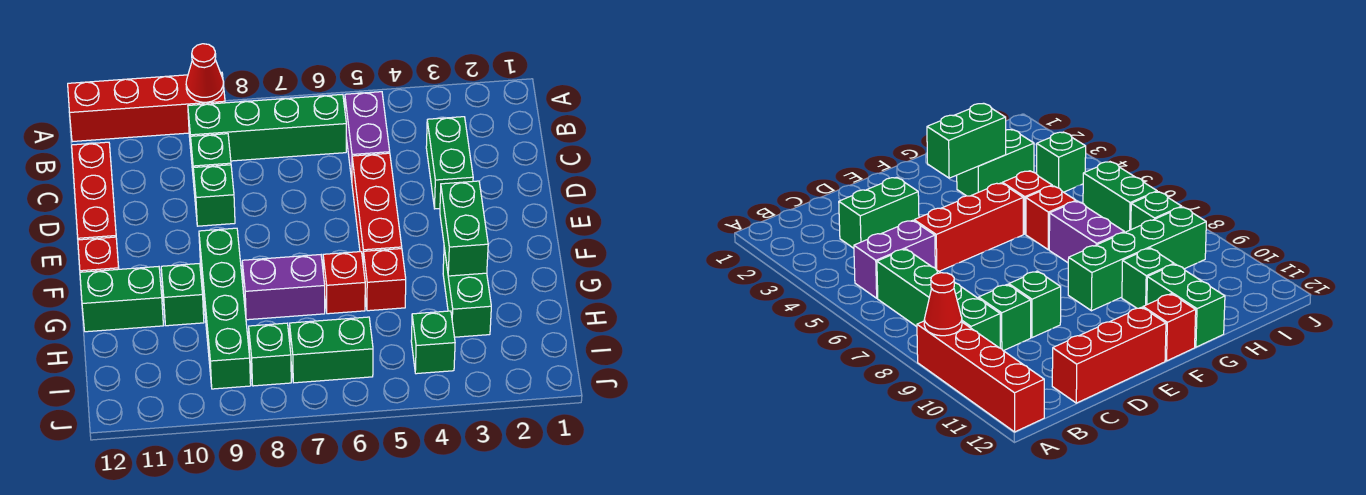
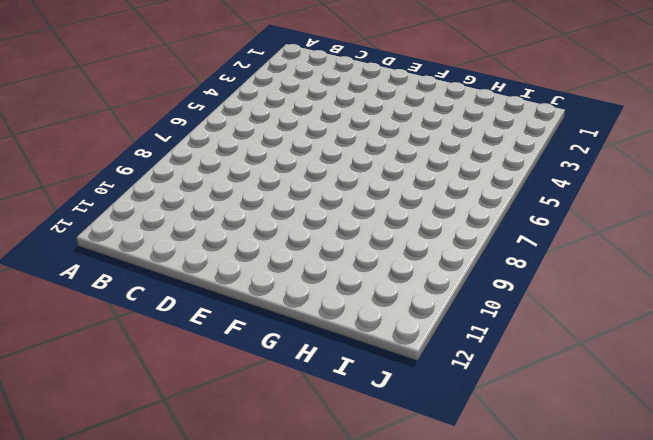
none -> red 1x4 brick [68,72,225,142]
none -> purple 1x2 brick [345,92,390,180]
none -> green 1x4 brick [188,94,346,161]

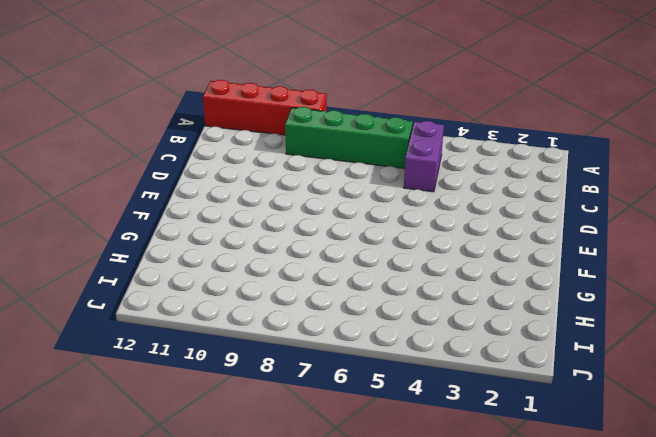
none -> green 1x2 brick [426,117,473,209]
none -> green 1x1 brick [191,134,231,183]
none -> red 1x3 brick [72,142,116,240]

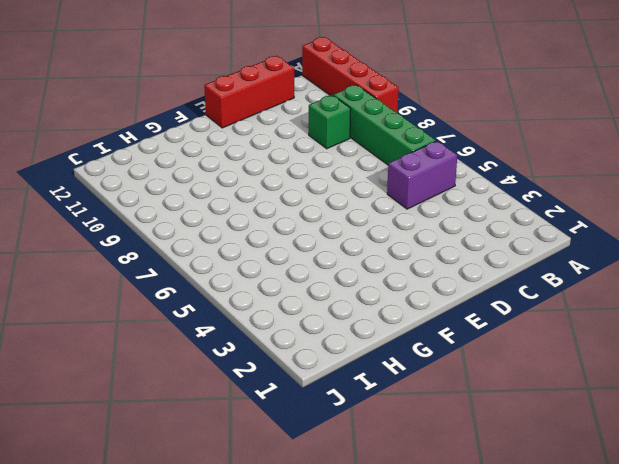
none -> green 1x2 brick [426,117,473,209]
none -> red 1x3 brick [352,153,402,259]
none -> green 1x1 brick [193,165,235,226]

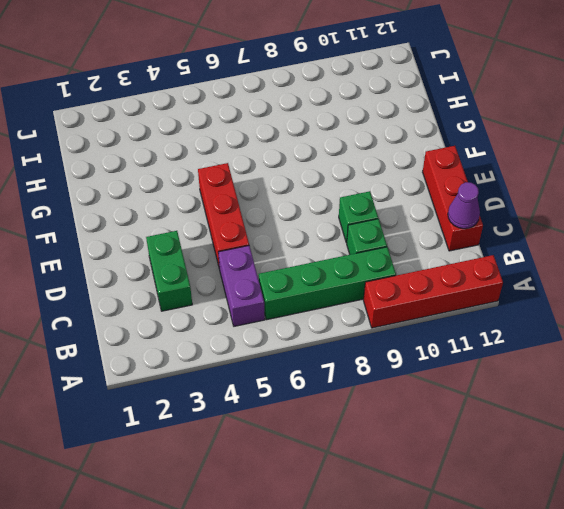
purple 1x1 cone [448,182,480,229] -> none
none -> green 1x4 brick [199,228,251,389]
none -> red 1x1 brick [78,237,119,272]
none -> green 1x2 brick [443,248,491,337]

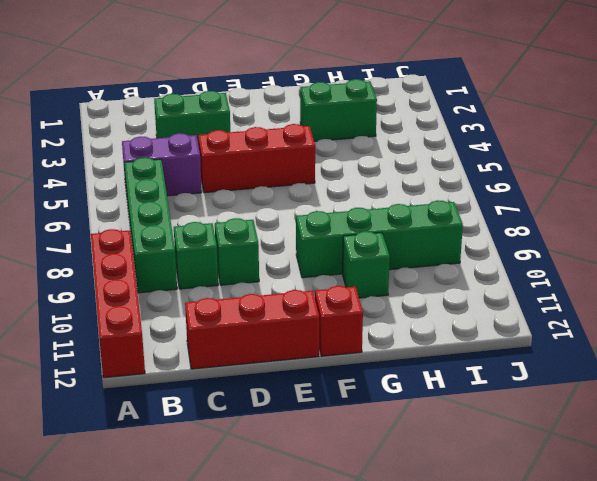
none -> red 1x1 brick [363,249,406,311]
none -> red 1x1 brick [323,252,365,314]
none -> purple 1x2 brick [242,255,325,320]

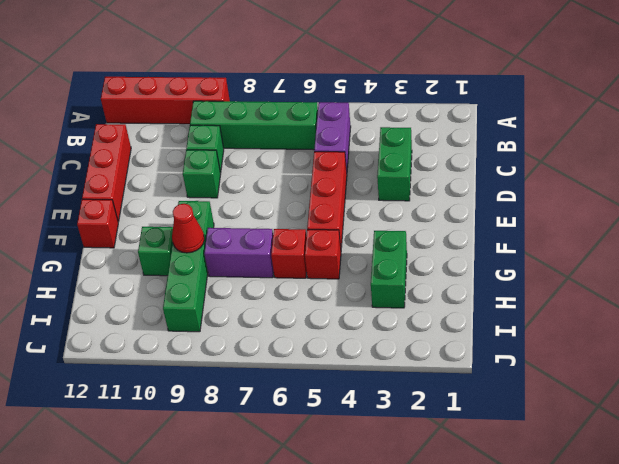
red 1x1 cone [172,204,204,253] -> red 1x1 cone moved to [186,44,224,102]
none -> green 1x2 brick [80,267,163,332]
none -> green 1x1 brick [411,311,455,374]
none -> green 1x2 brick [290,317,373,383]

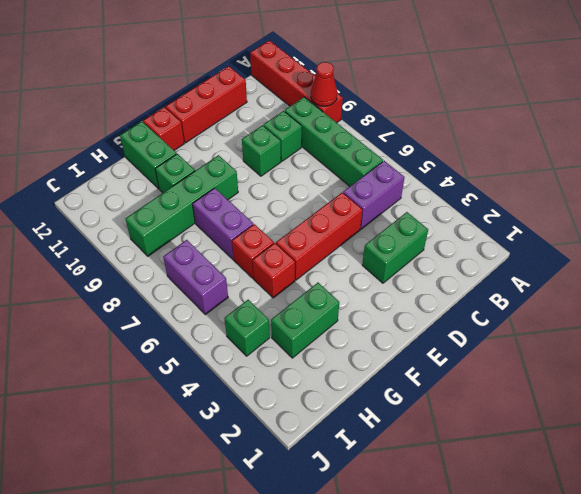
purple 1x2 brick [163,240,228,315] -> green 1x2 brick [290,317,373,383]
none -> green 1x1 brick [249,323,291,386]
none -> green 1x2 brick [440,181,488,276]

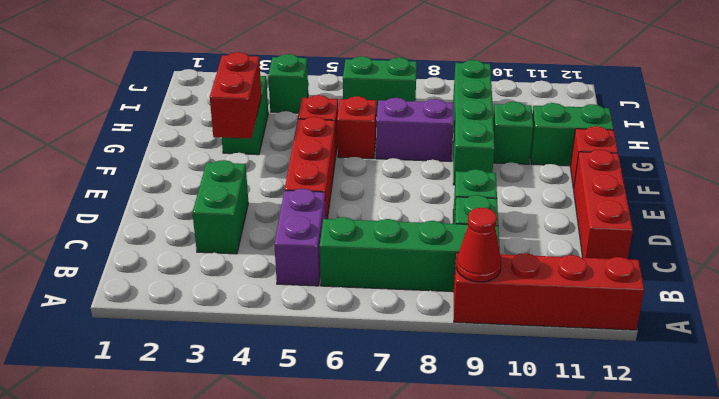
red 1x2 brick [210,52,262,139] -> green 1x2 brick [440,181,488,276]
none -> green 1x1 brick [249,323,291,386]

